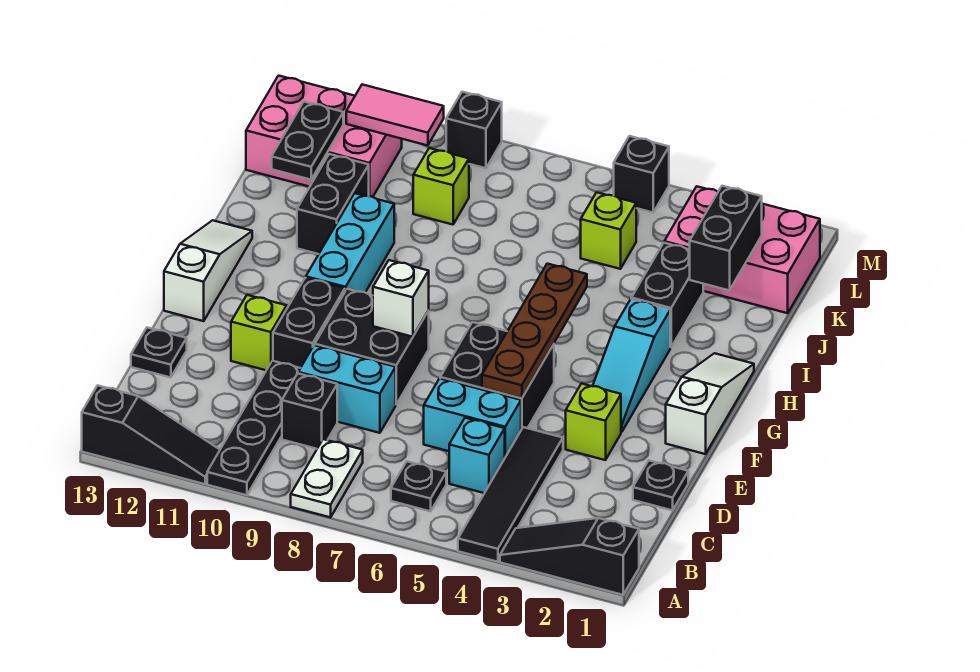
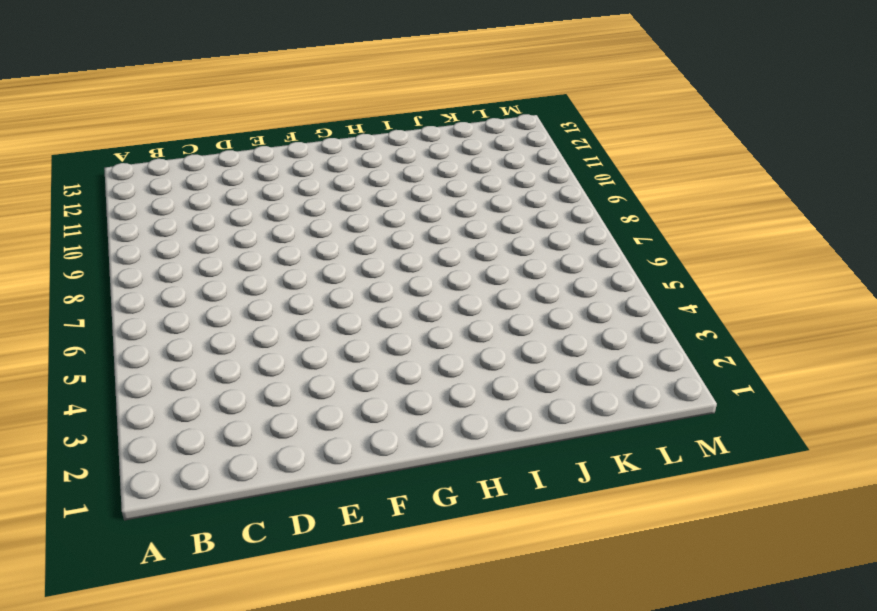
none -> black 1x3 slope [500,518,639,595]
none -> black 1x4 tile [458,427,563,562]
none -> white 1x2 plate [291,439,363,517]
none -> black 1x4 plate [207,361,300,495]

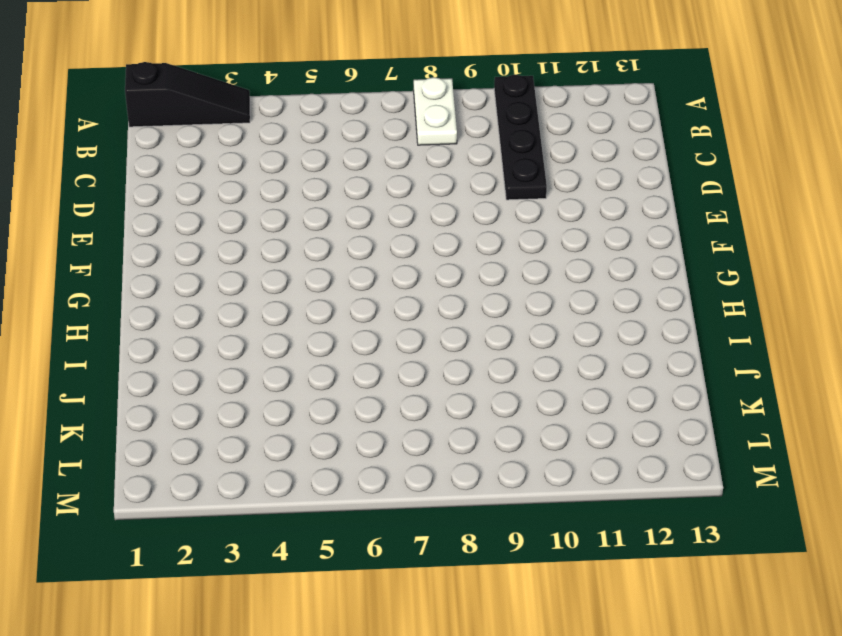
none -> black 1x4 tile [458,427,563,562]
none -> black 1x3 slope [82,385,220,484]
none -> black 1x1 plate [391,462,446,511]
none -> cyan 1x1 brick [449,418,505,493]

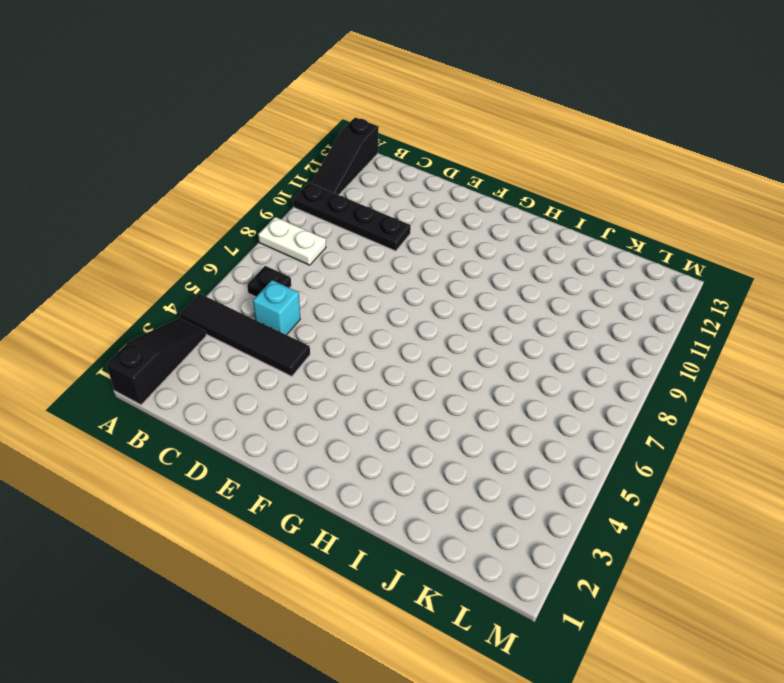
none -> black 1x1 brick [282,373,337,449]
none -> black 1x1 plate [633,461,688,510]
none -> cyan 1x2 brick [424,379,521,457]
none -> cyan 1x2 brick [298,345,396,433]

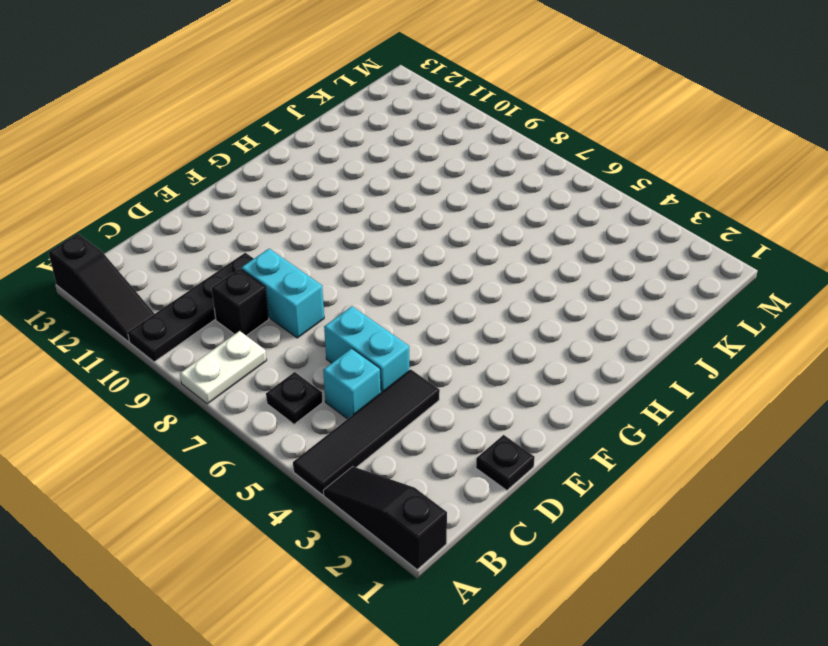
none -> black 1x1 plate [131,328,187,378]
none -> lime 1x1 brick [566,384,621,460]
none -> black 2x2 brick [440,322,554,430]
none -> black 2x2 brick [315,289,429,404]

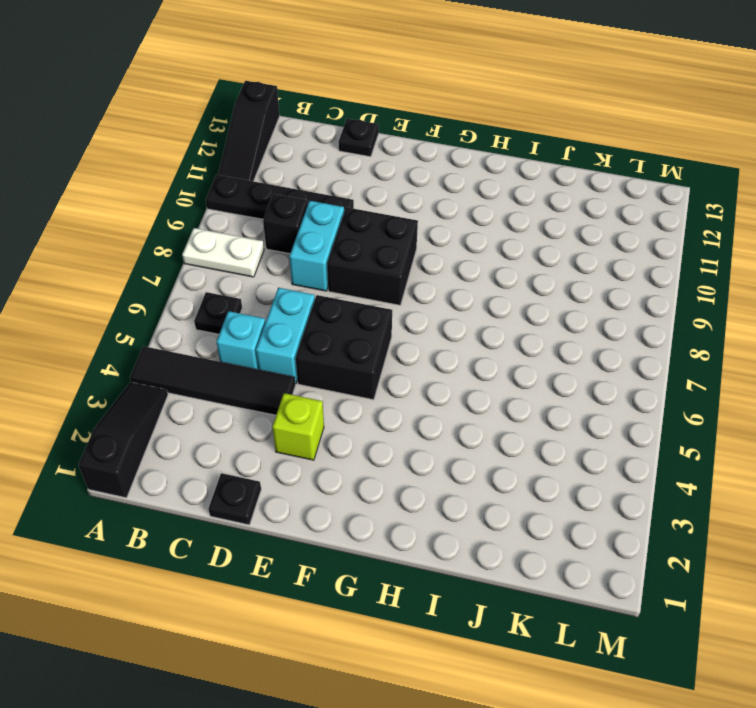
none -> black 1x2 brick [273,278,345,368]
none -> lime 1x1 brick [231,295,287,370]
none -> white 1x3 slope [666,353,754,454]
none -> cyan 1x3 slope [593,299,670,432]

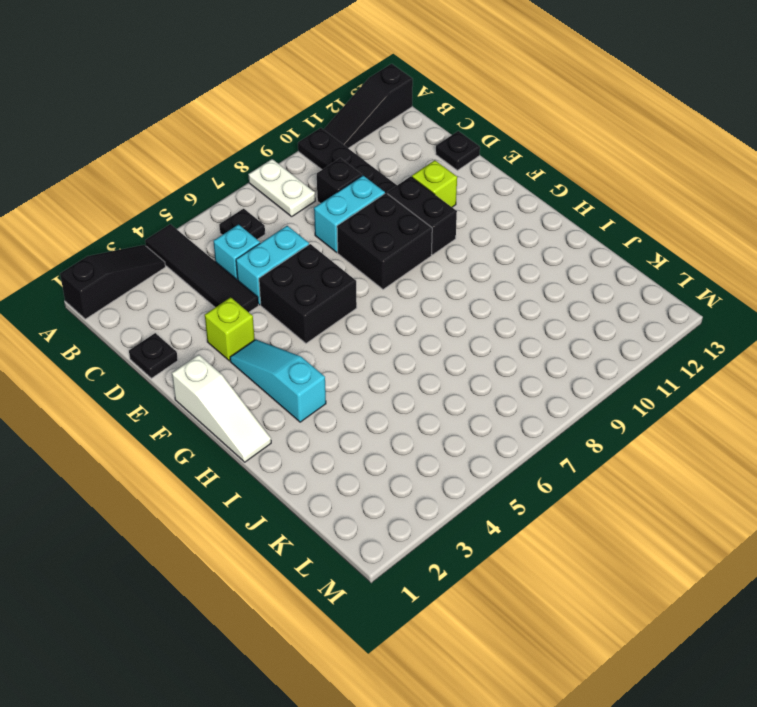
none -> white 1x3 slope [164,220,252,321]
none -> cyan 1x3 brick [306,193,394,292]
none -> black 1x2 brick [631,243,703,347]
none -> black 1x2 brick [297,154,369,254]

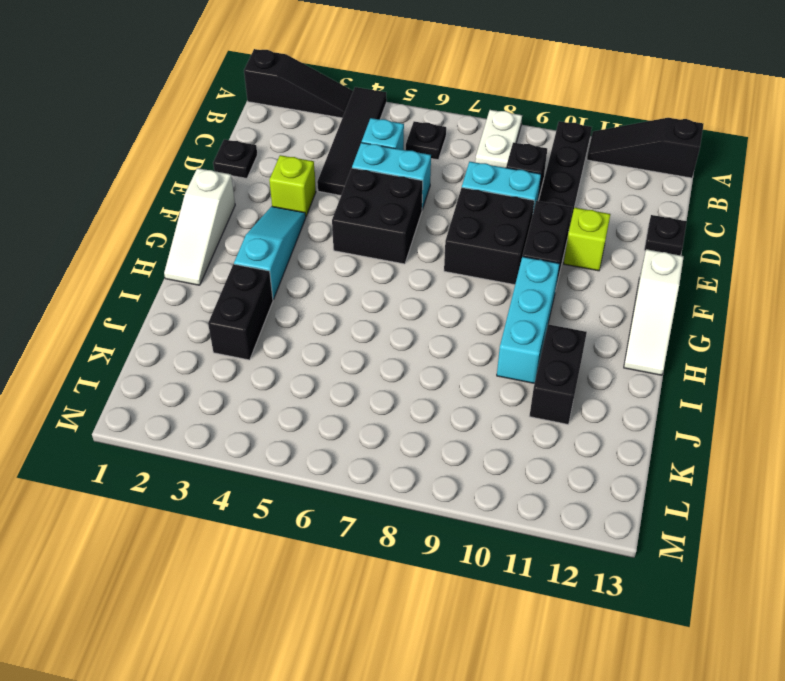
none -> pink 2x3 brick [664,186,820,313]
none -> lime 1x1 brick [581,192,636,269]
none -> lime 1x1 brick [413,148,469,225]
none -> pink 2x3 brick [246,76,402,197]

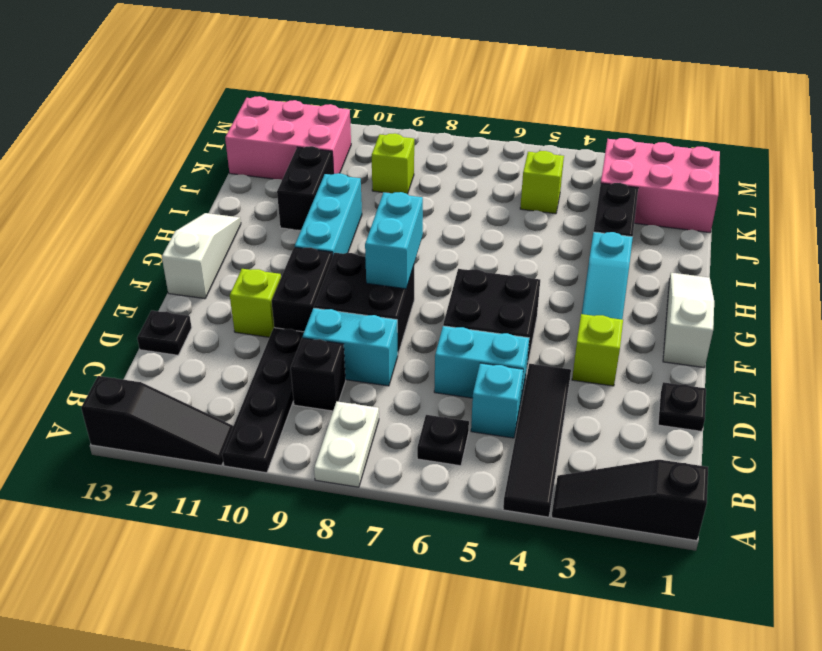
cyan 1x2 brick [365,192,423,289] -> white 1x1 brick [373,260,429,337]
none -> black 1x1 brick [614,136,669,212]
none -> black 1x1 brick [446,92,502,168]
none -> brown 1x4 plate [482,264,587,398]
none -> black 1x2 brick [690,186,762,290]

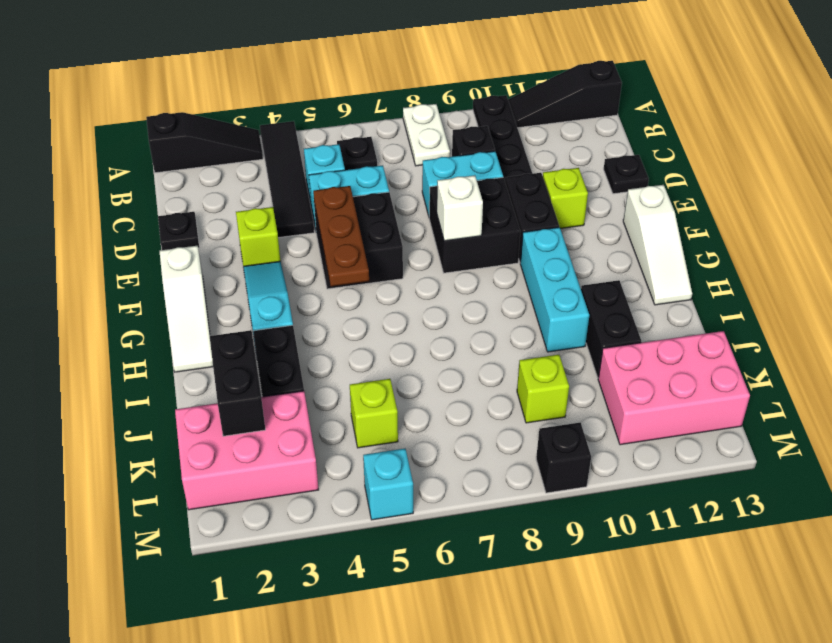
brown 1x3 plate [313,186,369,286] -> brown 1x4 plate [482,264,587,398]
cyan 1x1 brick [363,449,413,520] -> black 1x1 brick [614,136,669,212]
none -> black 1x2 plate [272,102,343,180]
none -> pink 1x2 tile [346,84,444,146]

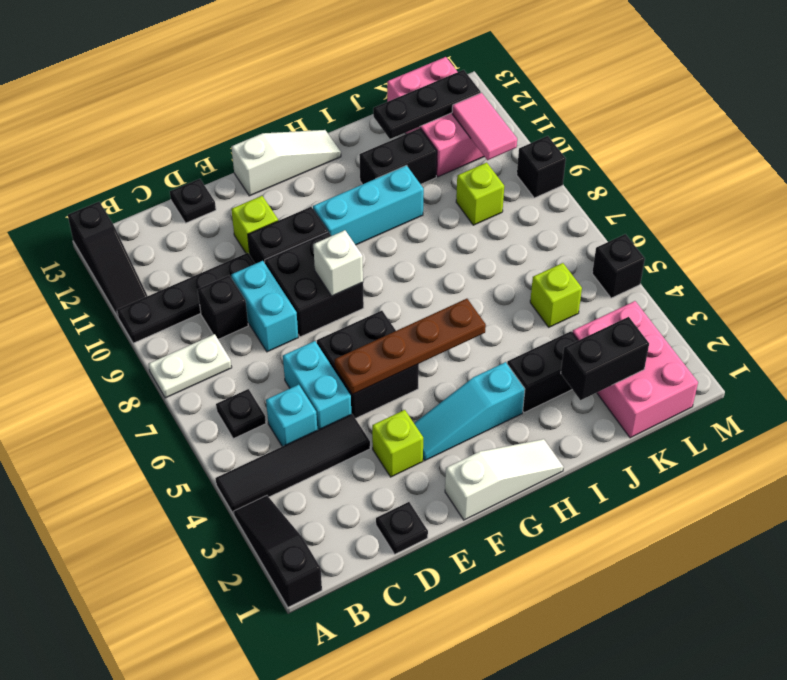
black 1x3 plate [373,70,481,139] -> black 1x2 plate [272,102,343,180]

